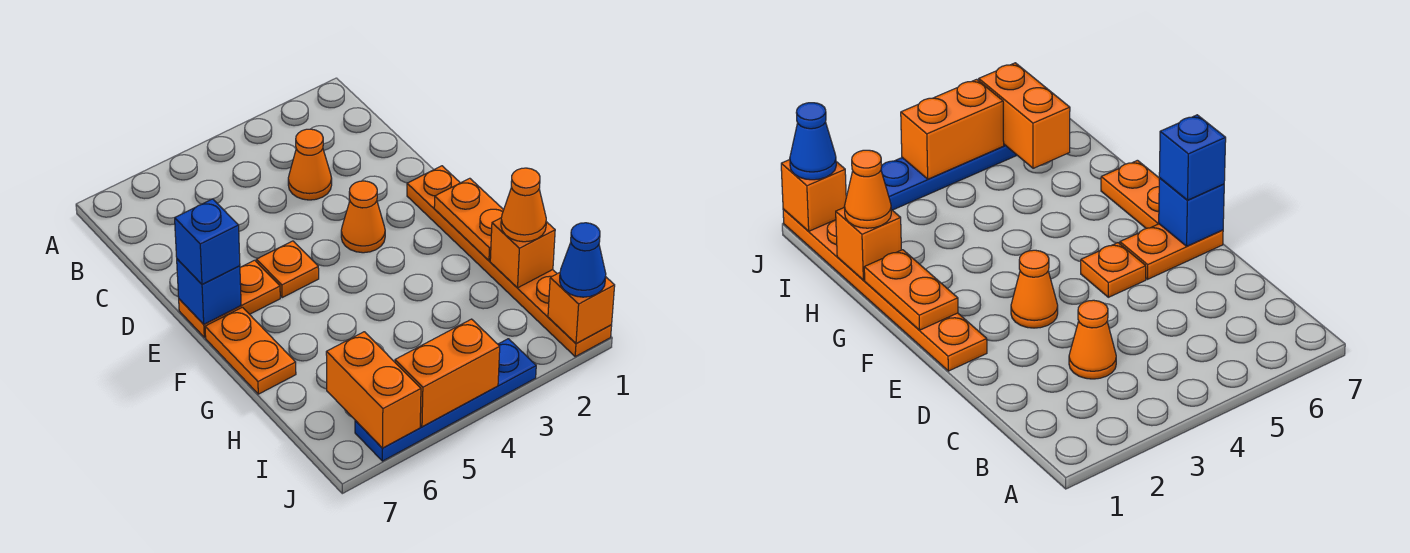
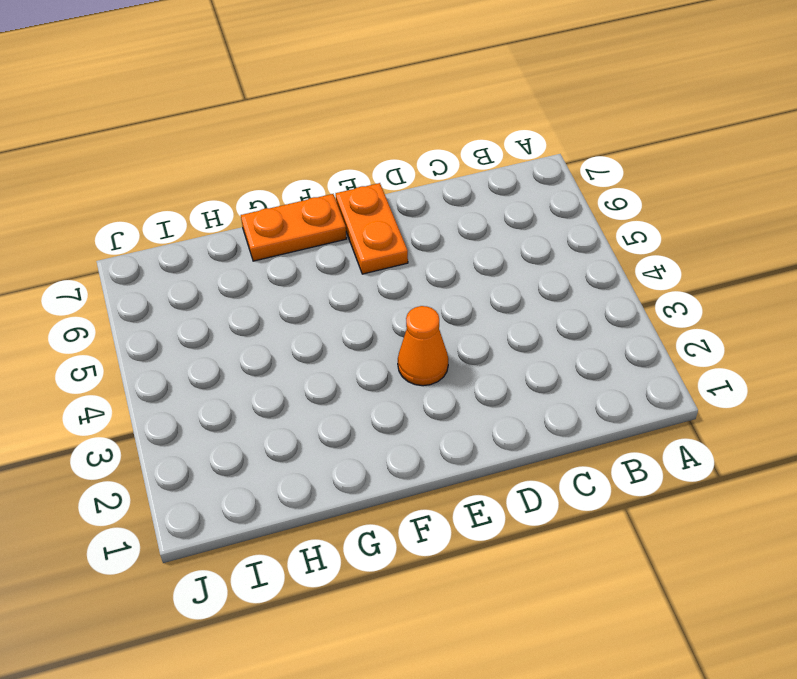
none -> orange 1x1 cone [288,129,332,200]
none -> orange 1x6 plate [407,166,612,356]
none -> orange 1x1 plate [256,241,319,298]

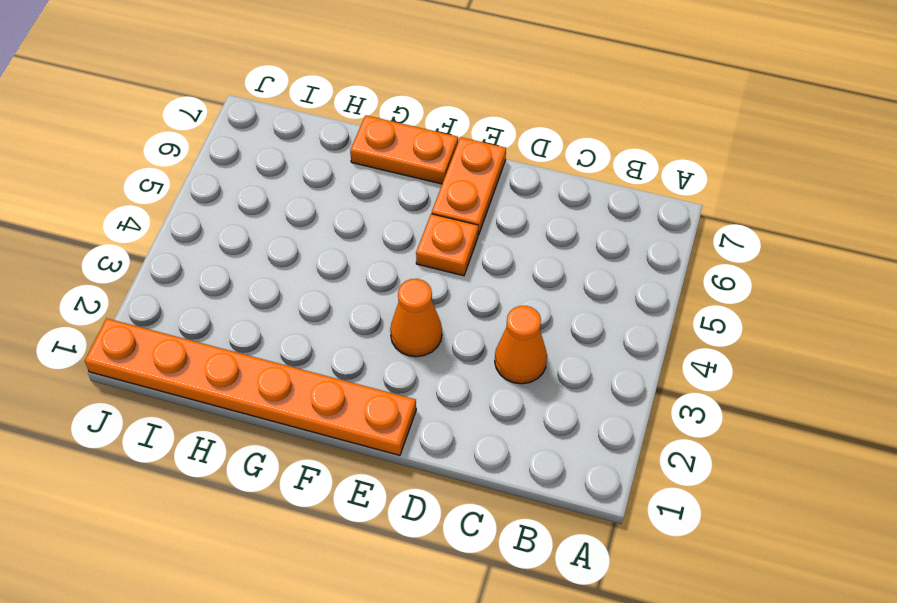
none -> blue 1x4 plate [355,339,536,461]
none -> blue 1x1 brick [177,259,241,324]
none -> orange 1x2 plate [434,178,503,261]

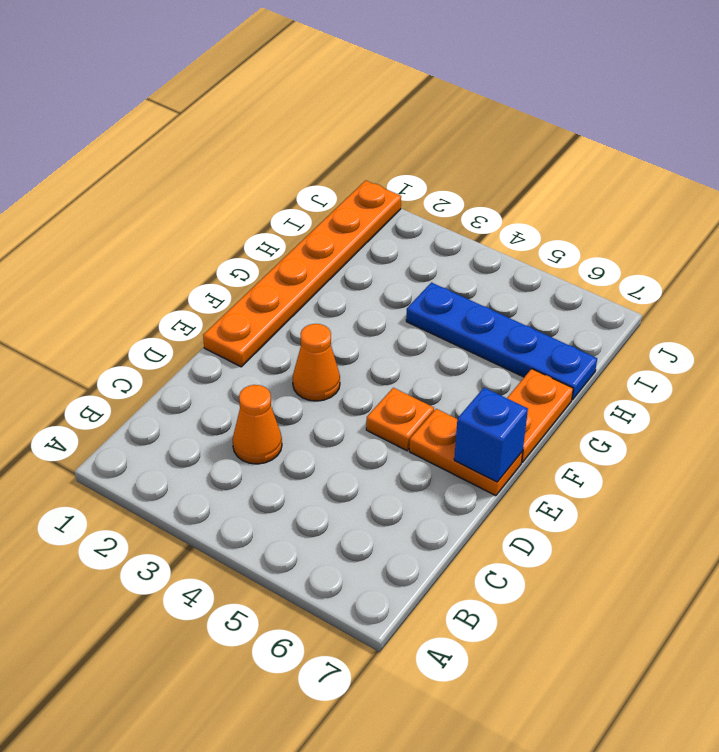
blue 1x4 plate [406,283,597,400] -> blue 1x4 plate moved to [355,339,536,461]
none -> orange 1x2 plate [434,178,503,261]
none -> orange 1x1 brick [490,218,555,288]
none -> orange 1x2 brick [326,332,421,448]

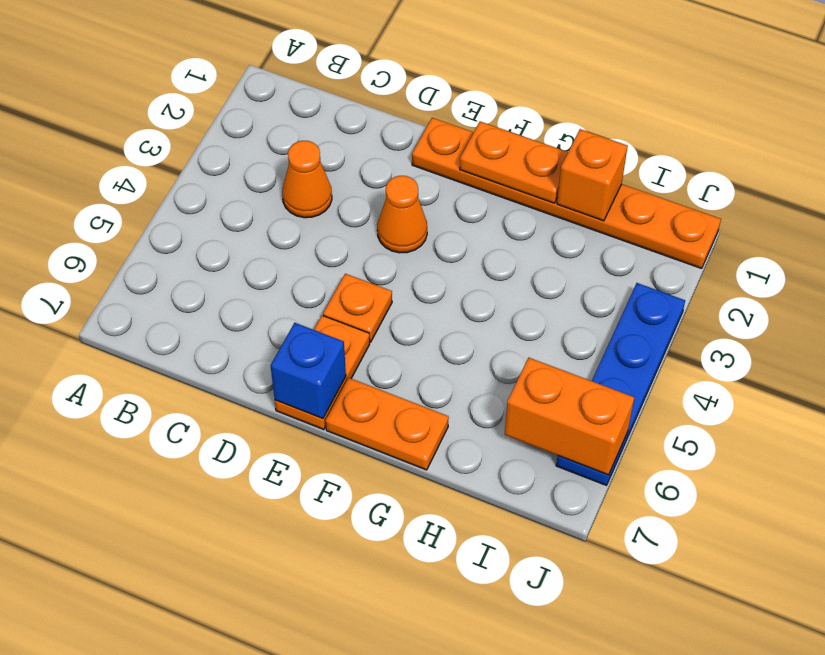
none -> orange 1x1 brick [548,273,615,343]
none -> orange 1x2 brick [395,319,500,427]
none -> blue 1x1 brick [175,199,240,285]

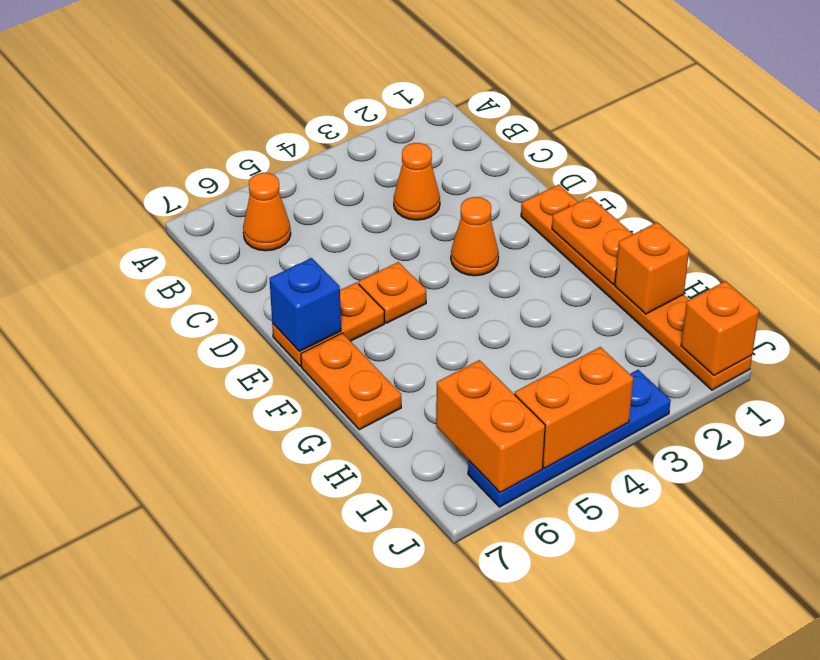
orange 1x1 cone [243,173,291,251] -> orange 1x1 cone moved to [501,168,546,242]
none -> blue 1x1 brick [175,199,240,285]
none -> blue 1x1 cone [560,223,606,297]

